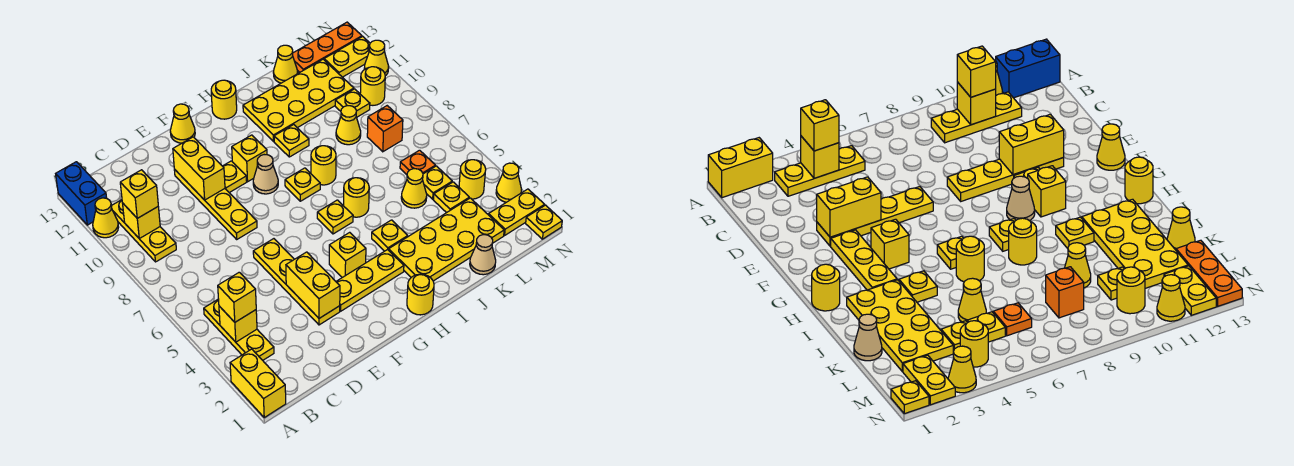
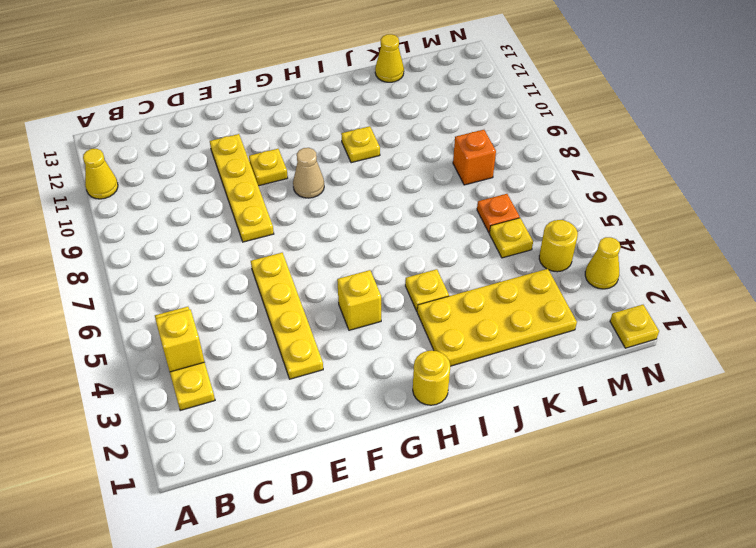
none -> yellow 1x2 brick [230,349,286,417]
none -> blue 1x2 brick [56,162,107,225]
none -> yellow 1x3 plate [111,200,176,262]
none -> yellow 1x3 plate [336,249,404,311]

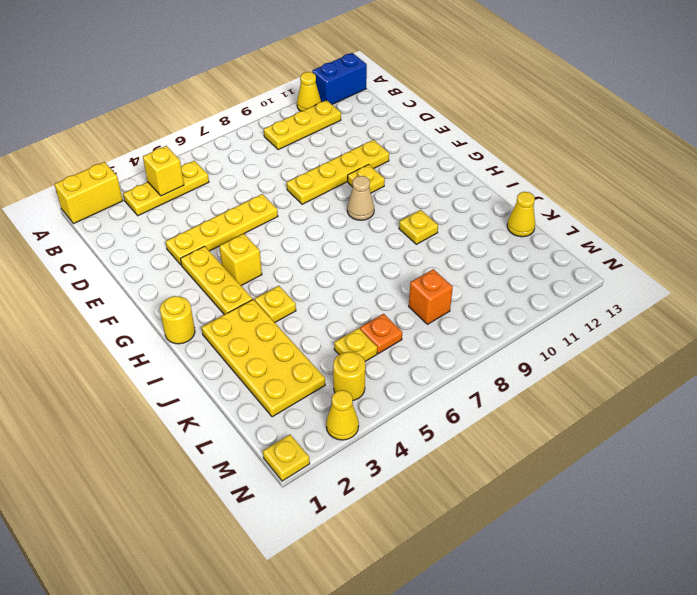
none -> yellow 1x1 cone [170,104,195,143]
none -> yellow 1x1 brick [232,135,267,182]
none -> yellow 1x1 plate [317,200,353,234]
none -> yellow 1x1 plate [285,168,320,201]

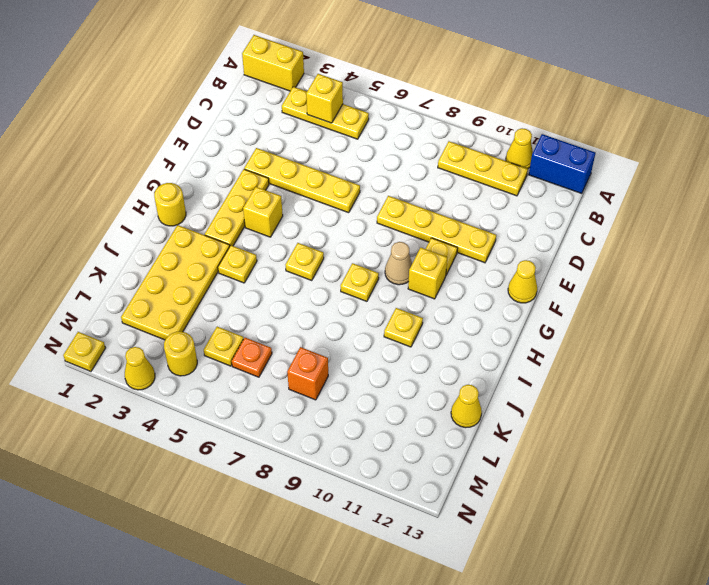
none -> yellow 1x1 round brick [211,80,237,119]
none -> yellow 1x1 round brick [344,178,369,217]
none -> yellow 1x1 round brick [311,146,336,185]
none -> yellow 2x4 plate [243,59,354,141]

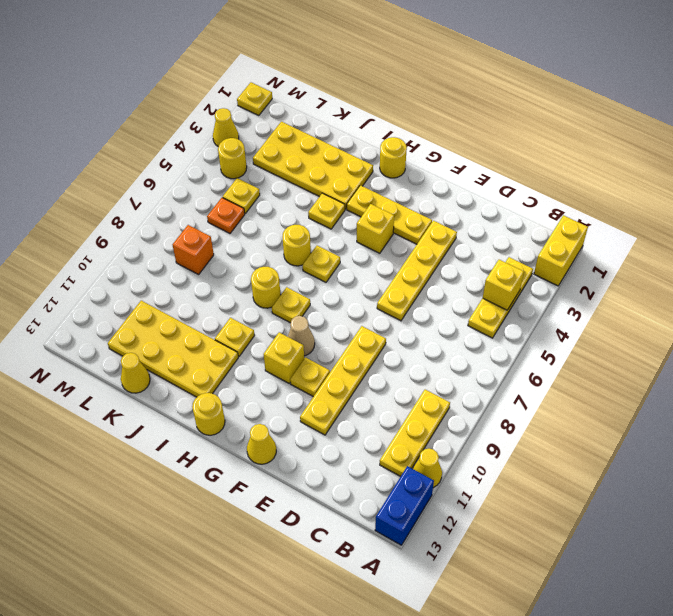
none -> tan 1x1 cone [470,235,496,275]
none -> yellow 1x1 cone [401,169,427,208]
none -> yellow 1x1 cone [336,106,361,145]
none -> yellow 1x1 plate [434,182,469,213]

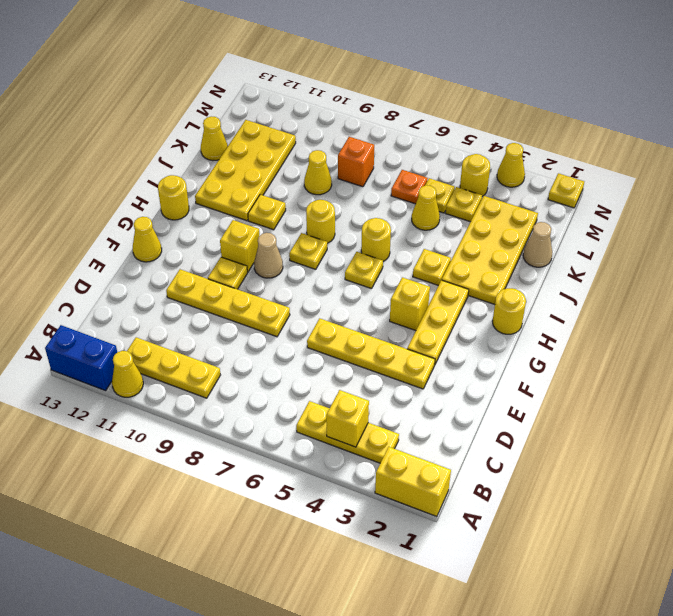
none -> yellow 1x1 plate [335,89,370,117]
none -> orange 1x3 plate [293,22,362,72]
none -> yellow 1x2 plate [488,189,545,235]
none -> yellow 1x1 round brick [360,67,385,105]

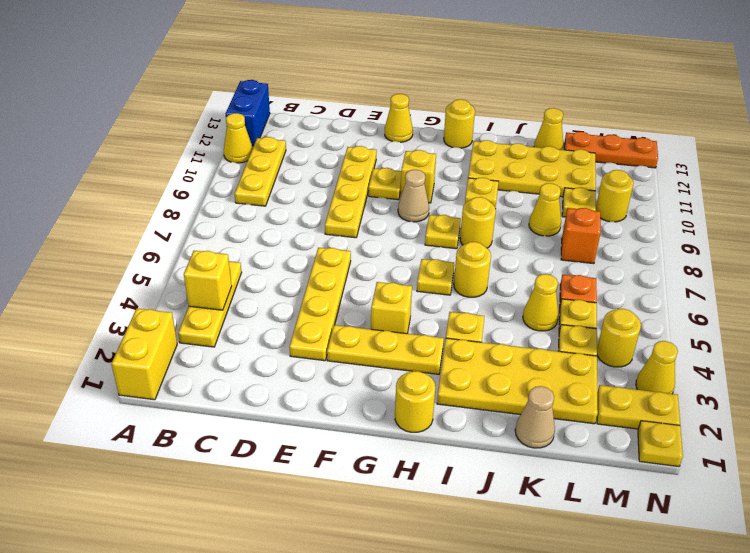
none -> yellow 1x2 plate [324,37,370,77]
none -> yellow 1x1 cone [364,40,389,76]
none -> yellow 1x1 brick [123,204,160,239]
none -> yellow 1x2 brick [286,252,340,318]

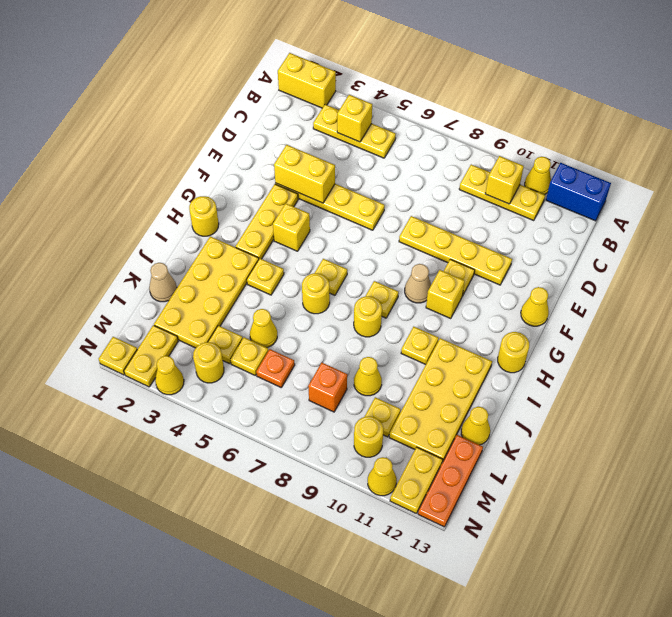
none -> yellow 1x2 brick [173,137,225,200]
none -> yellow 1x1 brick [218,272,256,322]
none -> yellow 1x1 brick [120,170,158,218]

